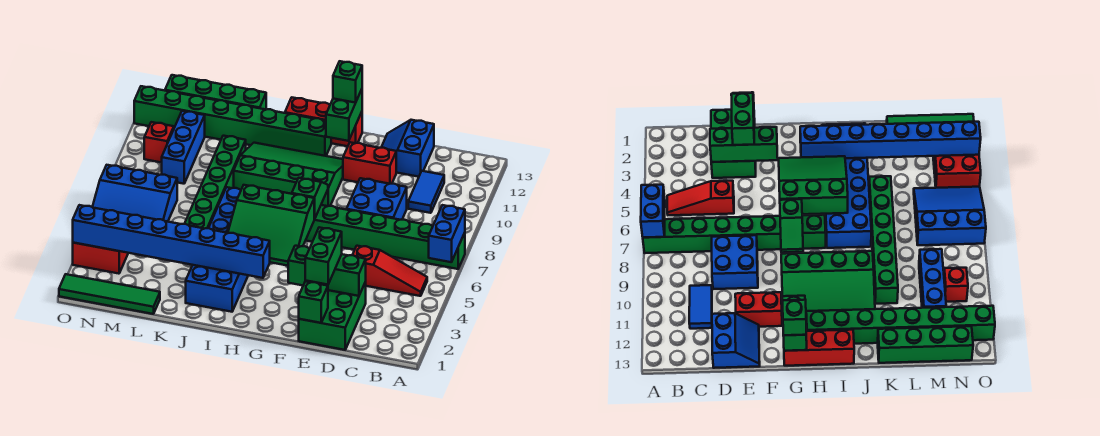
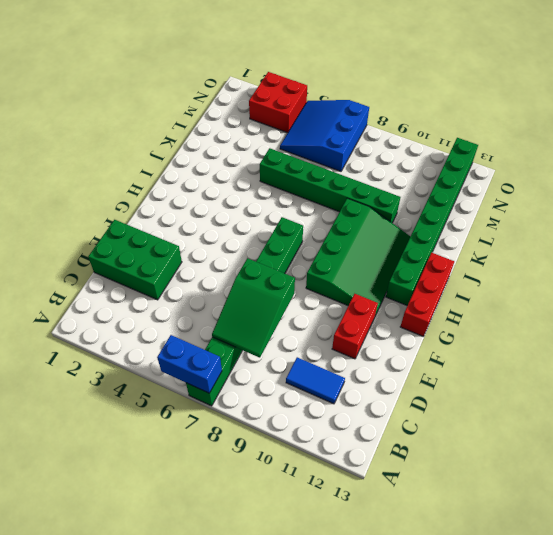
green 2x3 slope [212,258,295,358] -> none
none -> red 1x3 slope [353,246,427,296]
none -> blue 2x2 brick [347,178,407,220]
none -> blue 2x2 slope [381,120,434,177]

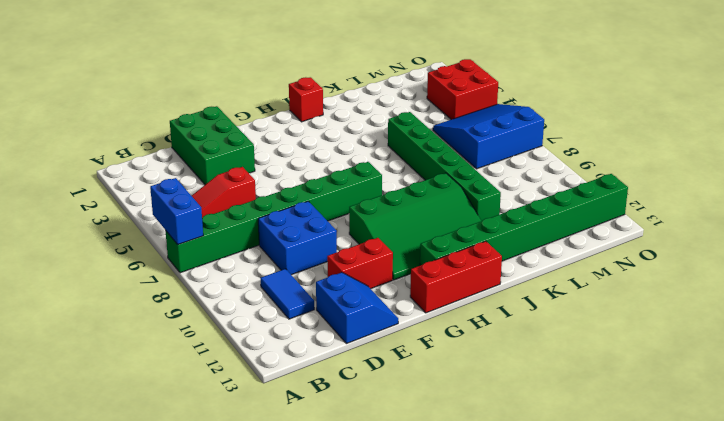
red 1x1 brick [289,77,323,122] -> red 1x1 brick moved to [144,122,174,163]
none -> blue 2x6 brick [186,187,248,312]
none -> green 1x4 brick [165,75,266,109]
none -> green 1x4 tile [59,274,160,314]

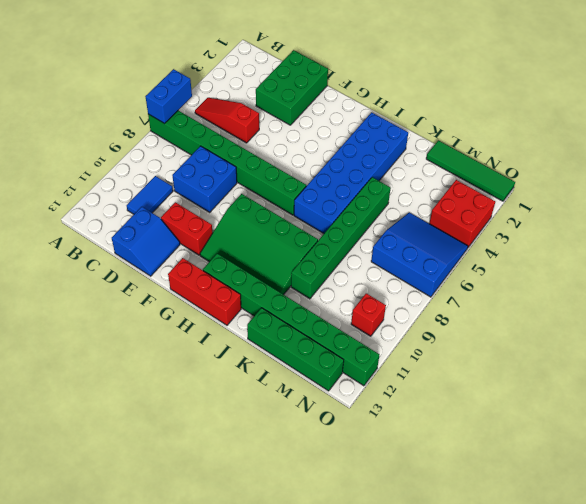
none -> blue 1x3 brick [162,111,205,184]
none -> green 1x3 brick [288,246,366,296]
none -> green 1x1 brick [299,281,328,323]

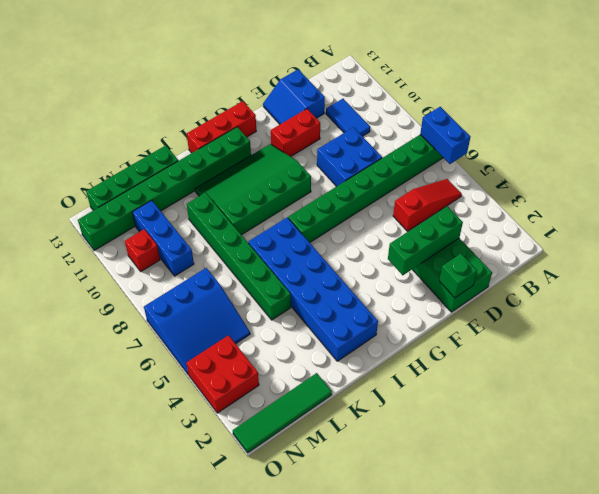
none -> green 3x3 slope [228,185,314,266]
none -> green 1x2 slope [292,178,328,219]
none -> green 1x2 brick [326,89,362,141]

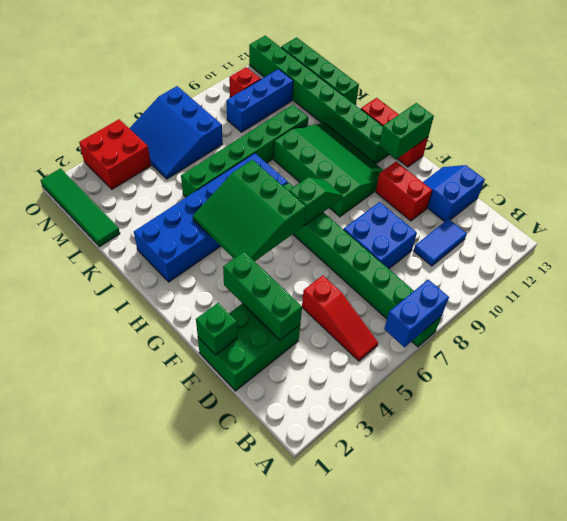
none -> blue 1x8 brick [73,205,270,278]
none -> green 1x2 brick [305,227,342,285]
none -> green 1x1 brick [333,61,362,103]

